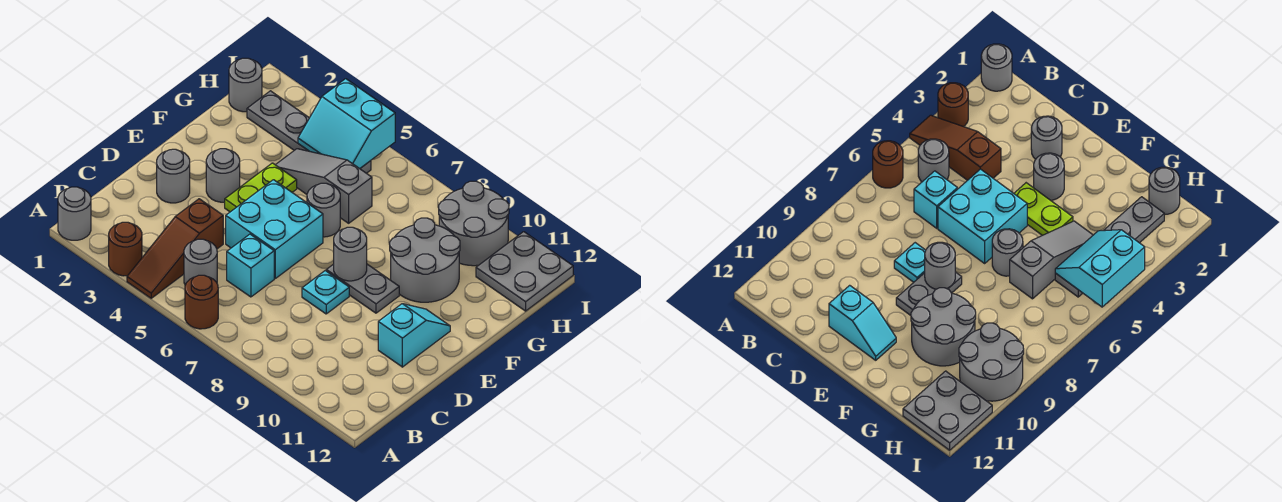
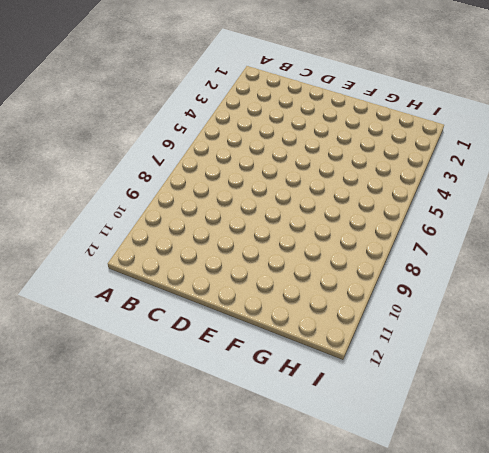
none -> grey 1x1 round brick [58,187,91,240]
none -> brown 1x1 round brick [109,222,142,276]
none -> brown 1x3 slope [127,199,223,298]

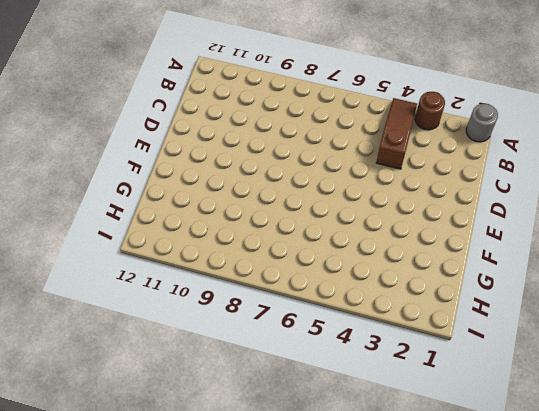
none -> brown 1x1 round brick [185,275,218,329]
none -> grey 1x1 round brick [184,239,217,285]
none -> cyan 1x1 brick [227,234,274,297]

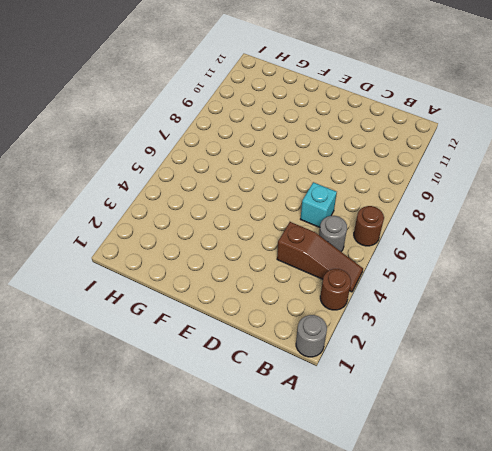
none -> grey 1x1 round brick [157,149,190,203]
none -> cyan 2x2 brick [226,180,323,278]
none -> cyan 1x1 plate [302,271,349,314]

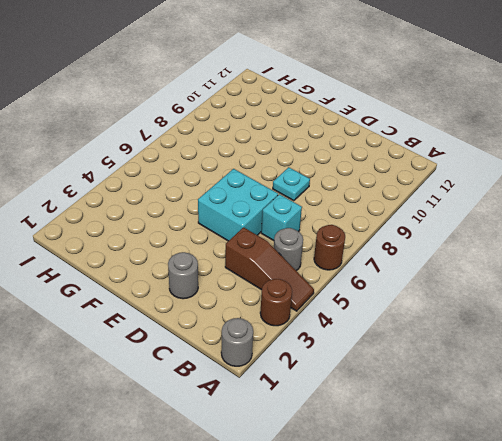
none -> cyan 1x2 slope [378,304,450,367]
none -> grey 1x1 round brick [206,149,240,202]
none -> lime 1x2 plate [225,163,297,212]

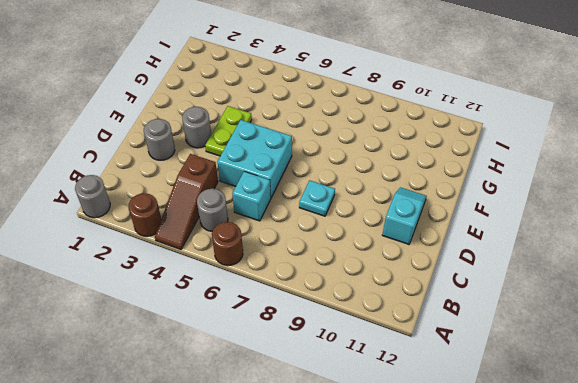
none -> grey 1x2 plate [326,264,399,313]
none -> grey 1x1 round brick [307,183,340,237]
none -> grey 2x2 round brick [390,218,460,302]

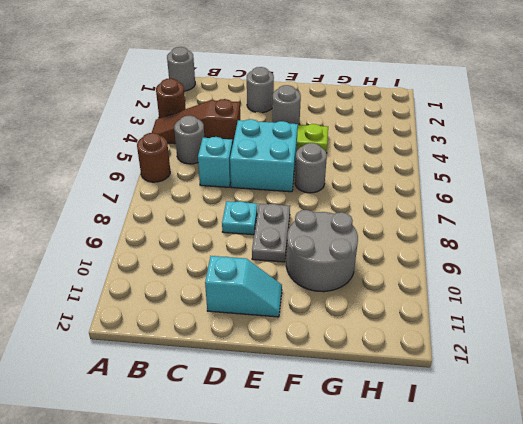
none -> grey 1x3 slope [276,149,372,223]
none -> grey 1x1 round brick [229,58,262,112]
none -> grey 1x4 plate [247,91,371,173]

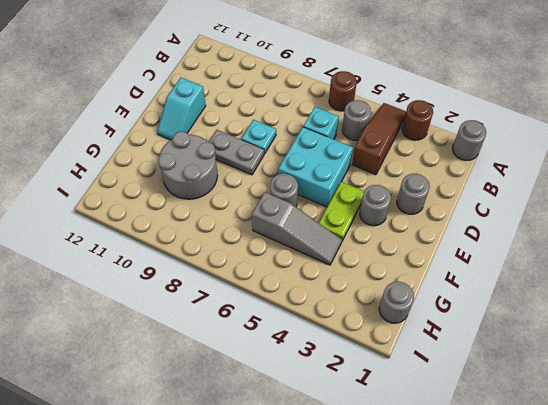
none -> grey 1x4 plate [247,91,371,173]
none -> grey 2x2 round brick [439,181,509,266]
none -> grey 2x2 plate [476,232,573,311]

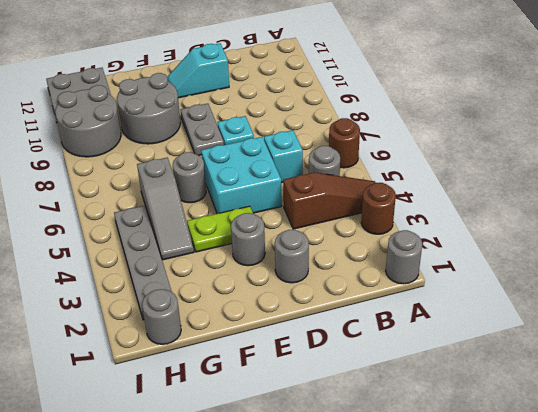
none -> grey 1x1 round brick [334,227,367,281]
none -> cyan 2x2 slope [298,79,395,169]

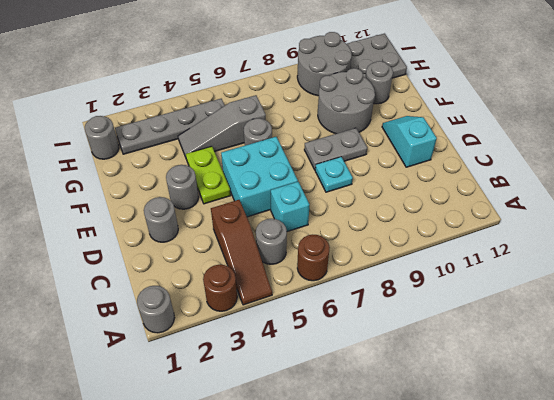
grey 1x1 round brick [365,61,393,104] -> grey 1x1 round brick moved to [334,227,367,281]
none -> cyan 2x2 slope [298,79,395,169]

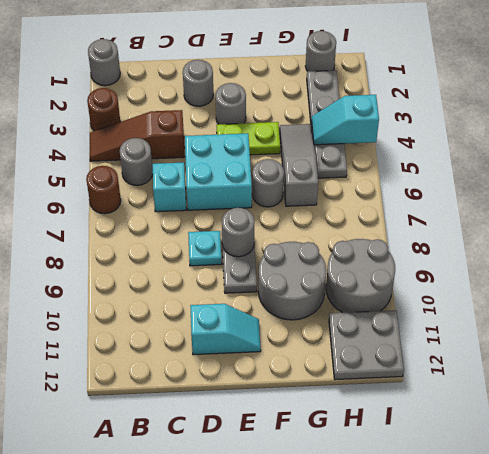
cyan 1x2 slope [312,95,379,145] -> cyan 2x2 slope [298,79,395,169]

